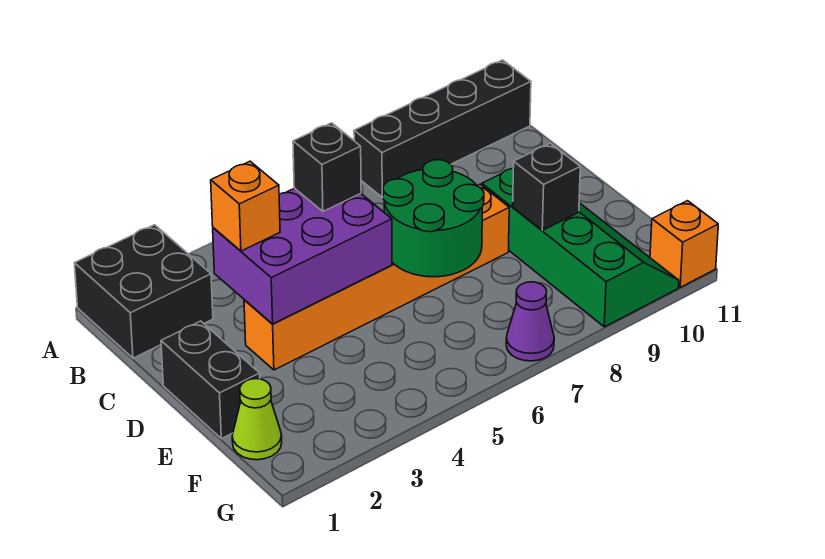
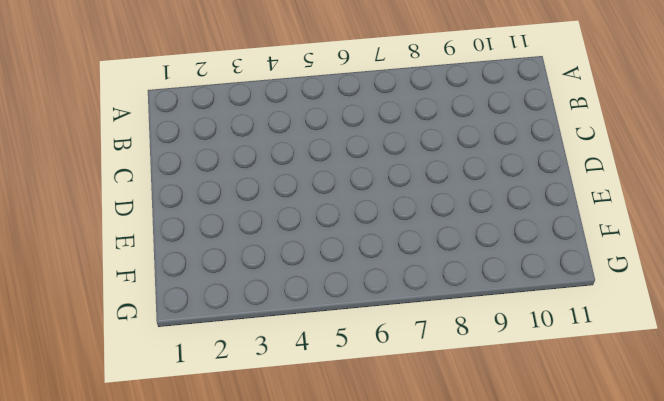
none -> black 2x2 brick [74,225,213,358]
none -> black 1x4 brick [354,60,531,197]
none -> black 1x2 brick [161,321,260,439]

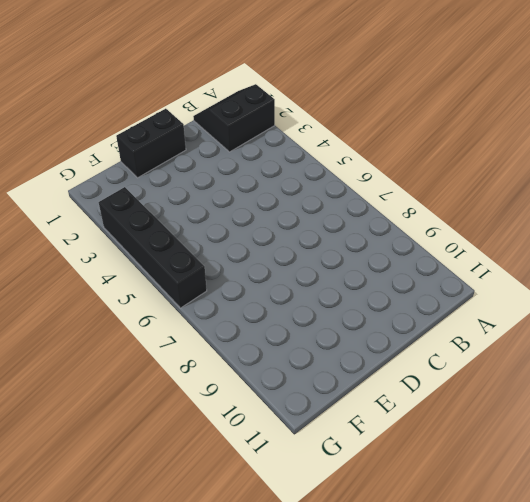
black 2x2 slope [193,84,275,152] -> black 2x2 brick [74,225,213,358]
black 1x4 brick [99,187,207,308] -> black 1x4 brick moved to [354,60,531,197]
none -> orange 1x6 brick [244,184,509,370]
none -> green 2x4 slope [482,168,679,327]
none -> lime 1x1 cone [232,379,282,460]

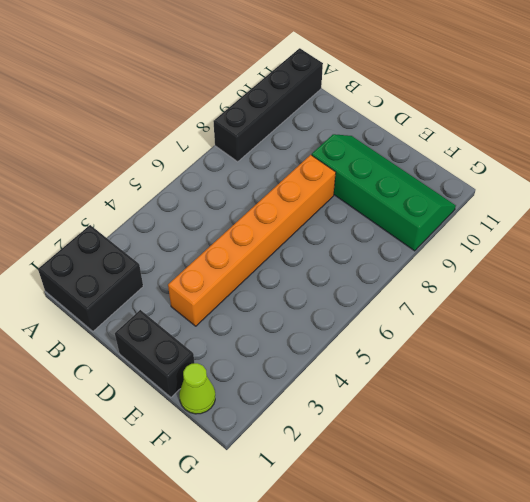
none -> purple 1x1 cone [506,282,554,361]
none -> orange 1x1 brick [650,201,718,287]
none -> purple 2x3 brick [213,188,392,324]

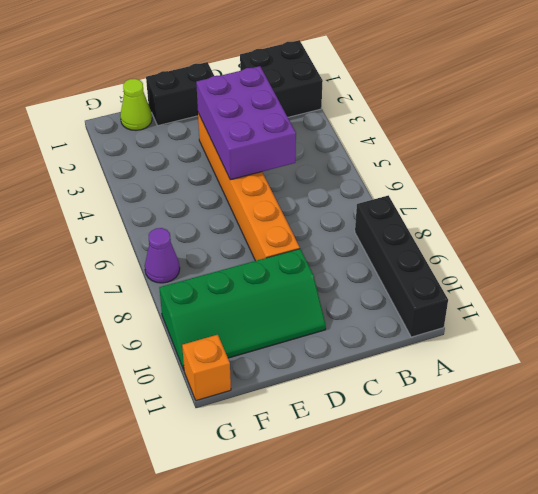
none -> green 2x2 round brick [383,160,484,277]
none -> black 1x1 brick [513,143,580,230]
none -> orange 1x1 brick [211,161,280,251]

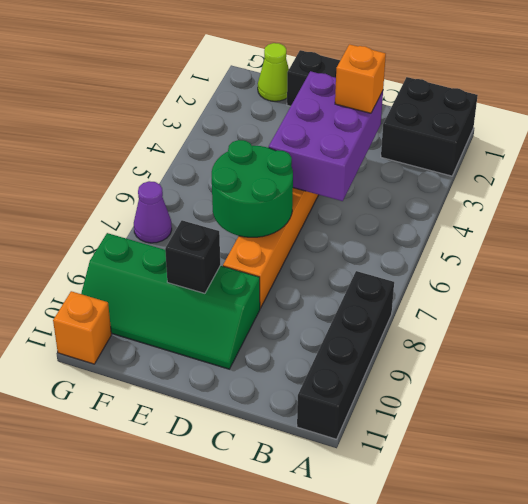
none -> black 1x1 brick [293,123,361,211]

